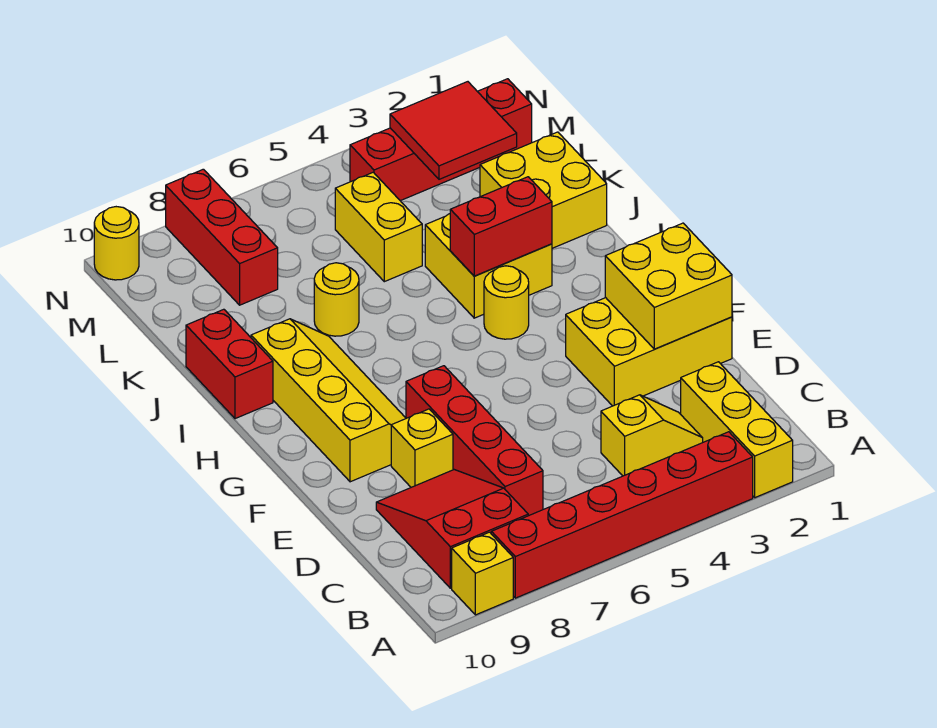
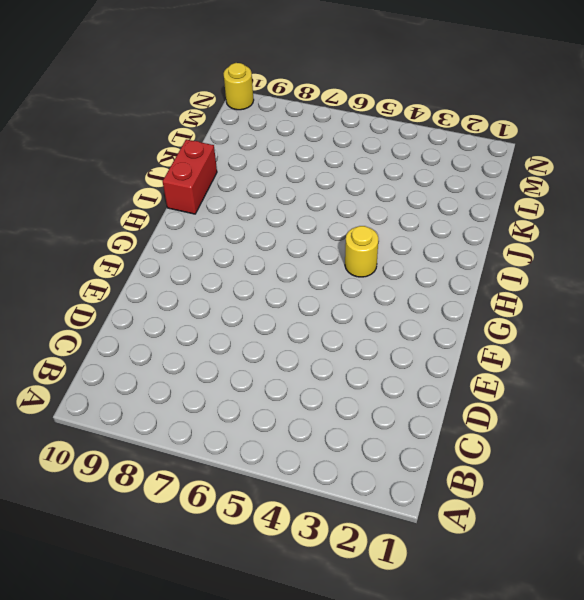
none -> yellow 1x3 brick [681,362,793,498]
none -> red 1x6 brick [491,432,753,598]
none -> yellow 1x1 brick [452,532,513,615]

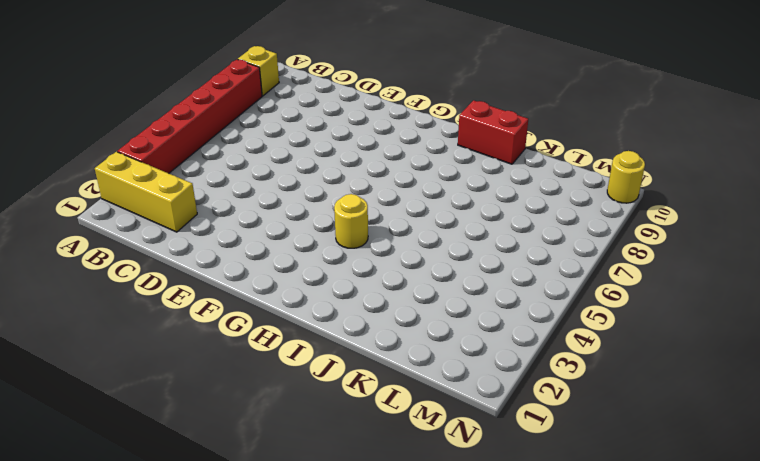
none -> red 2x3 slope [376,470,528,588]
none -> yellow 1x2 slope [601,395,703,476]
none -> red 1x4 brick [406,366,543,516]

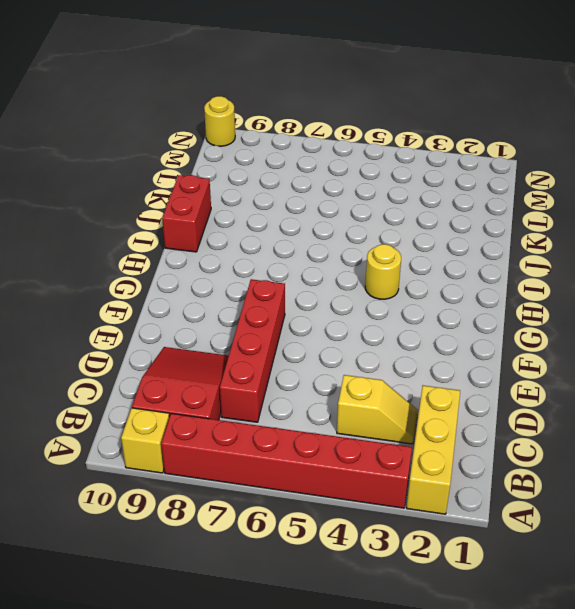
none -> yellow 2x3 brick [566,298,732,406]
none -> yellow 1x1 brick [391,409,453,487]
none -> yellow 2x4 slope [251,319,406,482]

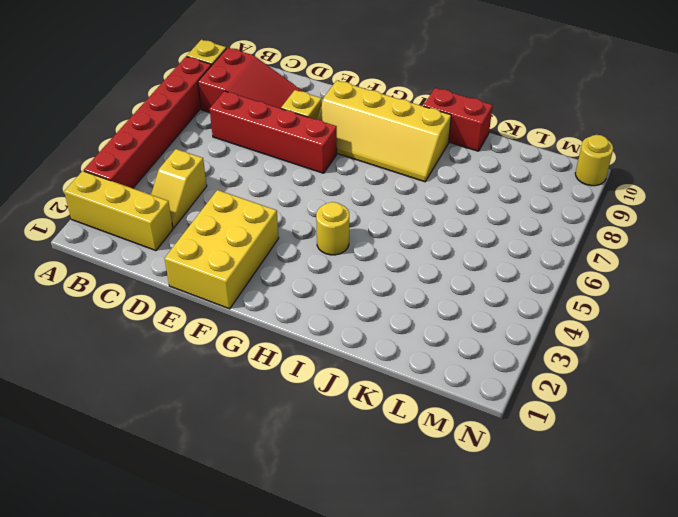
none -> yellow 2x2 brick [425,214,552,318]
none -> yellow 2x2 brick [480,132,607,248]
none -> yellow 1x1 round brick [314,263,359,336]

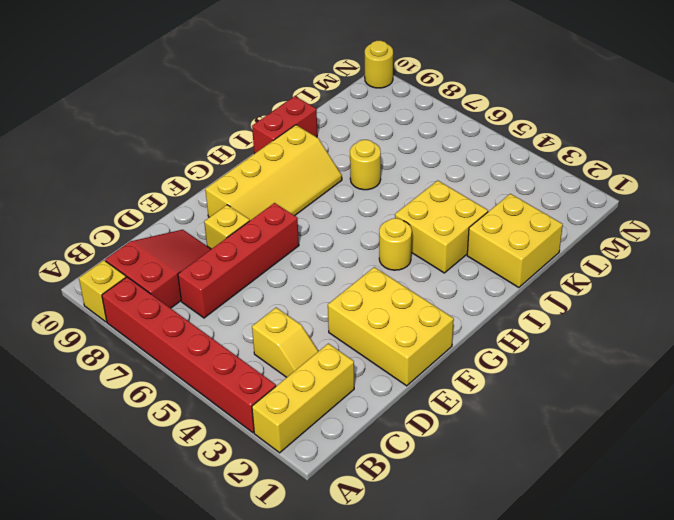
none -> yellow 1x2 brick [335,172,422,282]
none -> red 1x3 brick [166,169,278,305]
none -> red 1x4 brick [350,79,532,201]

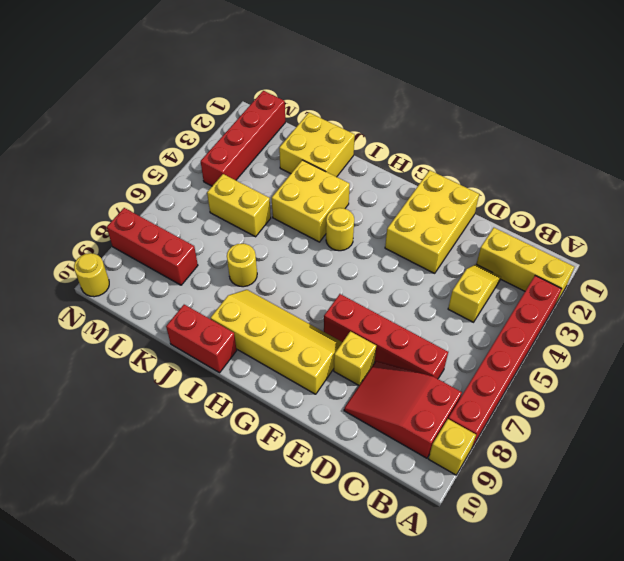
none -> yellow 2x2 brick [605,223,732,349]
none -> red 1x2 brick [450,177,552,276]
none -> red 2x2 tile [390,82,517,179]

